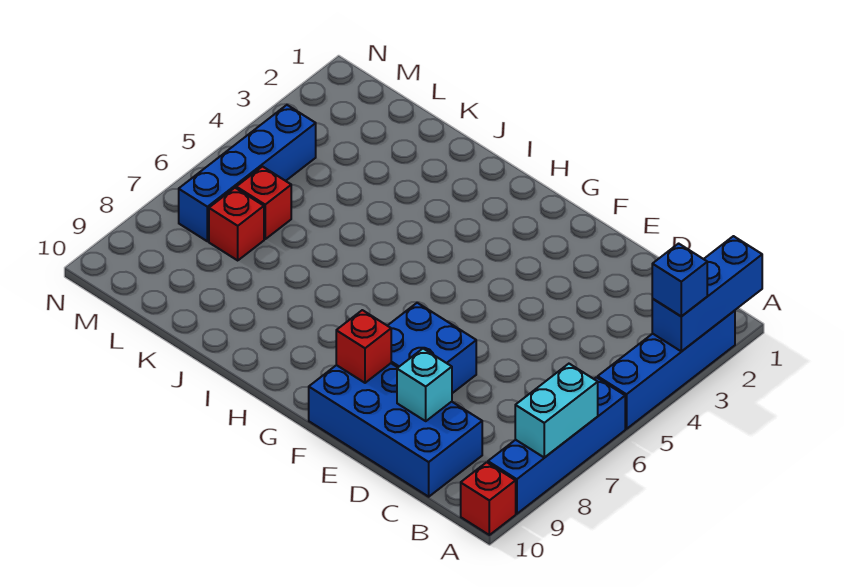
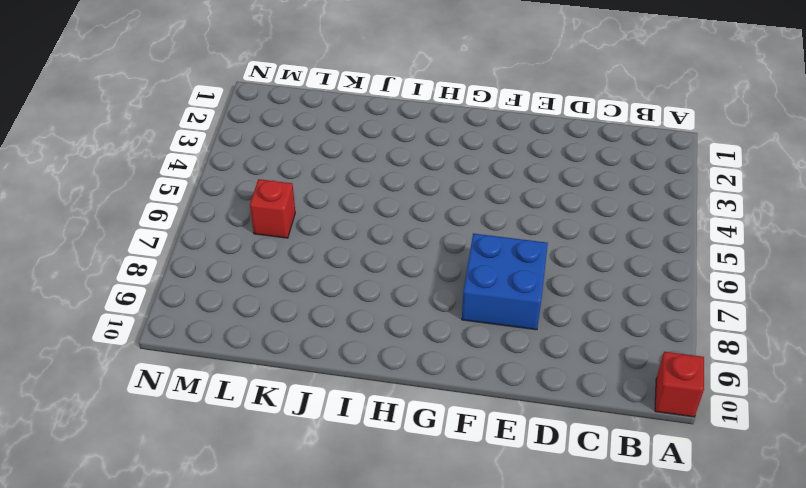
none -> blue 1x4 brick [598,311,735,429]
none -> blue 1x4 brick [488,377,625,514]
none -> blue 2x4 brick [309,363,482,497]

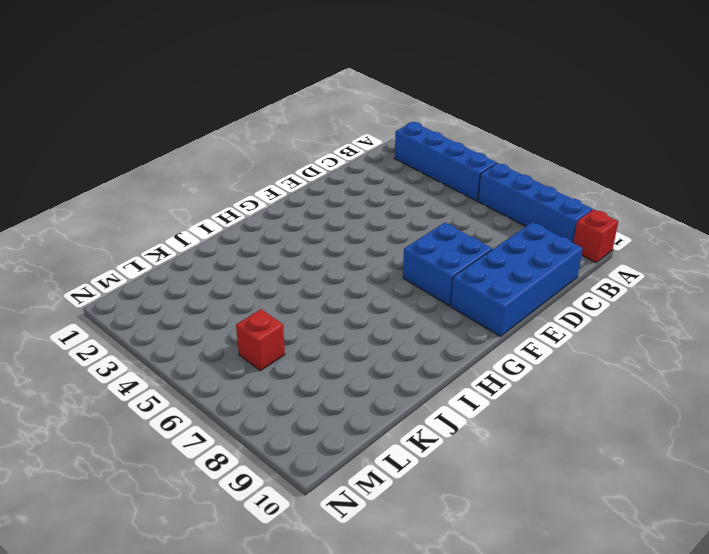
none -> red 1x1 brick [209,188,264,260]
none -> blue 1x4 brick [179,105,316,241]
none -> blue 1x3 brick [652,236,762,352]

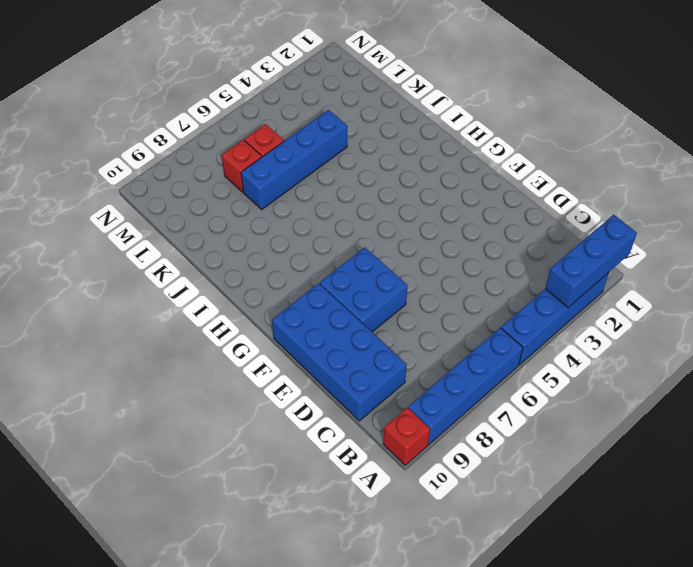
blue 1x4 brick [241,110,347,209] -> blue 1x4 brick moved to [179,105,316,241]
none -> cyan 1x2 brick [515,364,598,458]
none -> cyan 1x1 brick [397,349,452,421]
none -> red 1x1 brick [336,310,391,383]

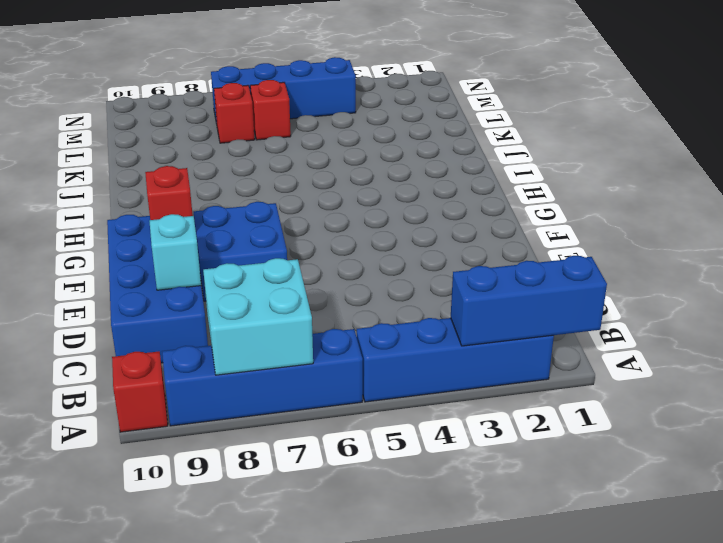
cyan 2x2 brick [203,258,313,375] -> cyan 1x2 brick [515,364,598,458]
none -> blue 1x1 brick [652,244,707,316]

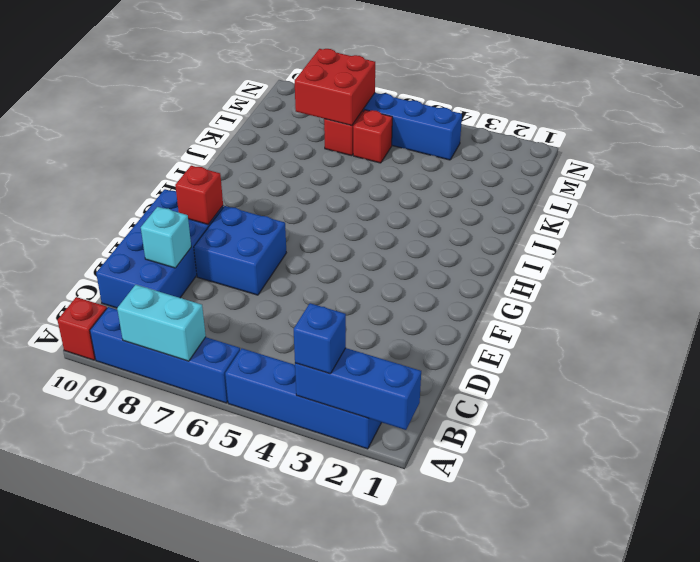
red 2x2 brick [295,49,375,126] -> none

